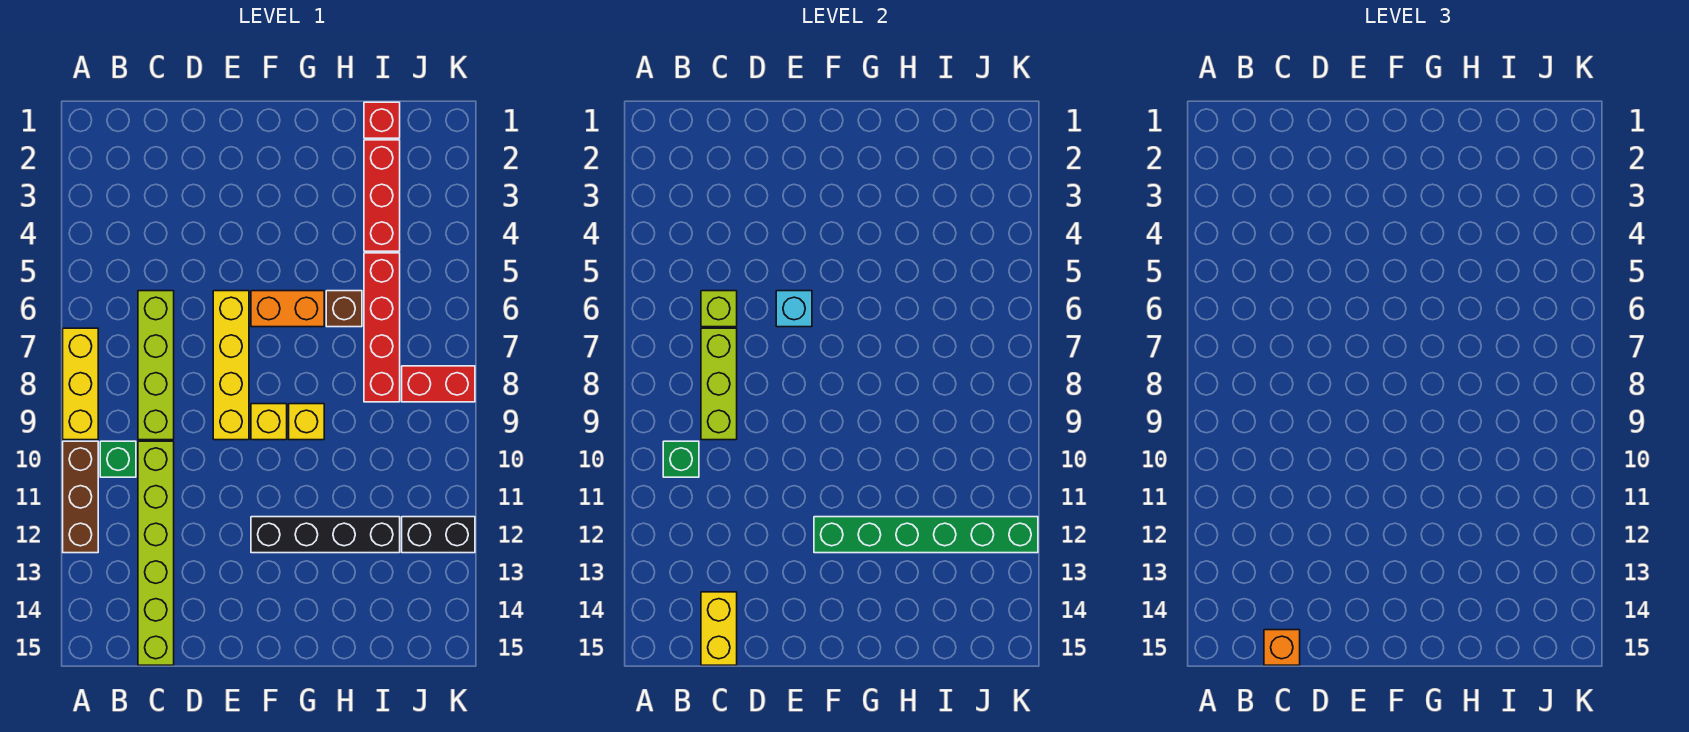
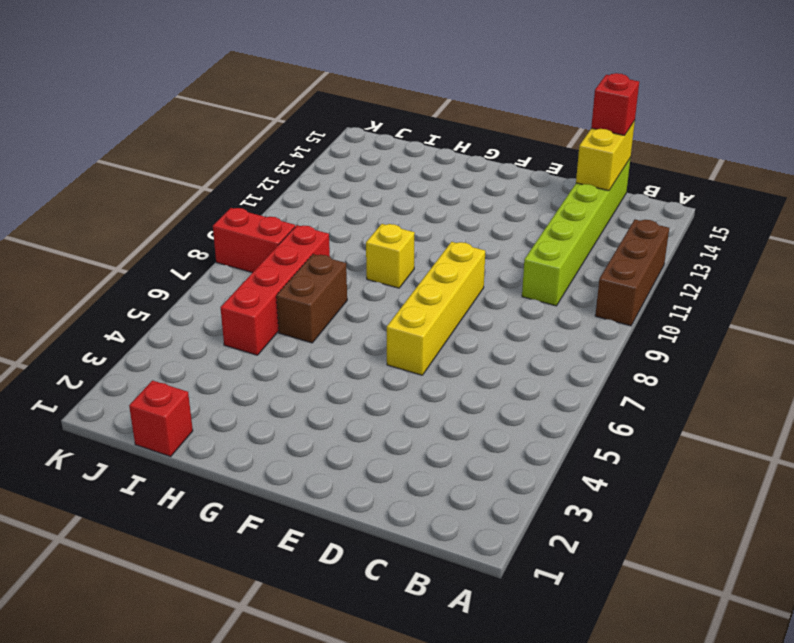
red 1x1 brick [591,73,639,135] -> orange 1x1 brick [1264,630,1300,665]
brown 1x2 brick [276,254,347,343] -> brown 1x1 brick [326,291,362,327]
none -> yellow 1x3 brick [63,328,98,440]
none -> green 1x1 brick [100,441,136,477]
none -> lime 1x4 brick [138,291,174,440]

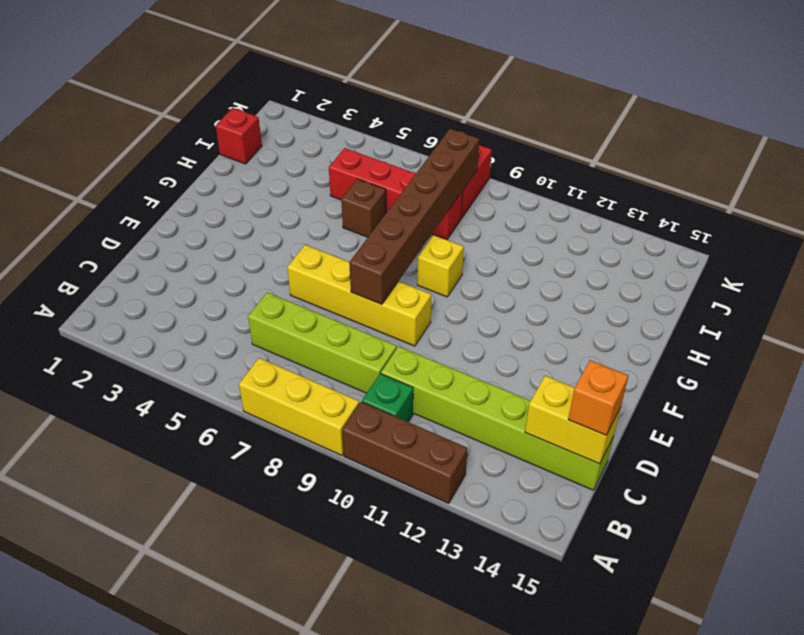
brown 1x6 brick [349,129,480,304] -> none
none -> orange 1x2 brick [251,291,324,327]
none -> yellow 1x1 brick [251,404,287,440]
none -> black 1x4 brick [251,517,400,553]

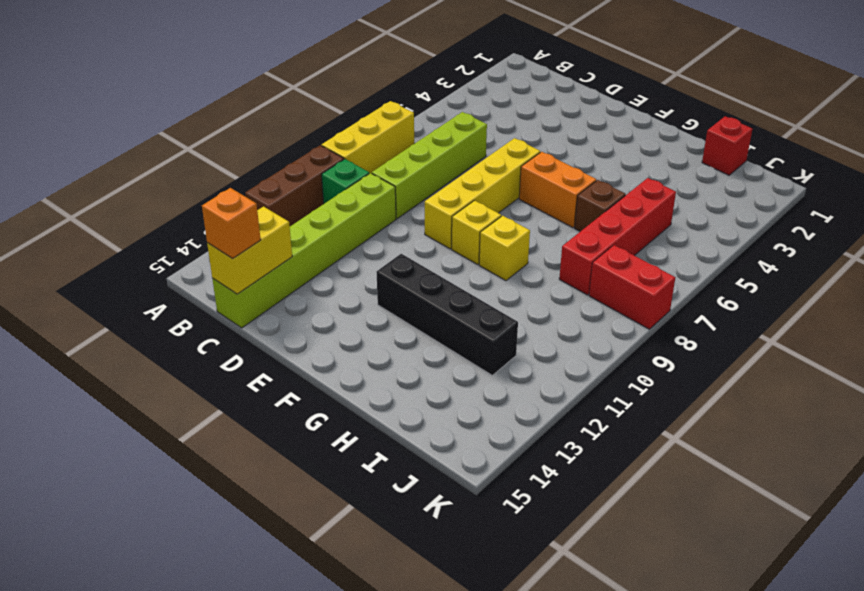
none -> red 1x3 brick [364,140,400,251]
none -> black 1x2 brick [402,517,475,553]
none -> green 1x1 brick [663,441,699,477]

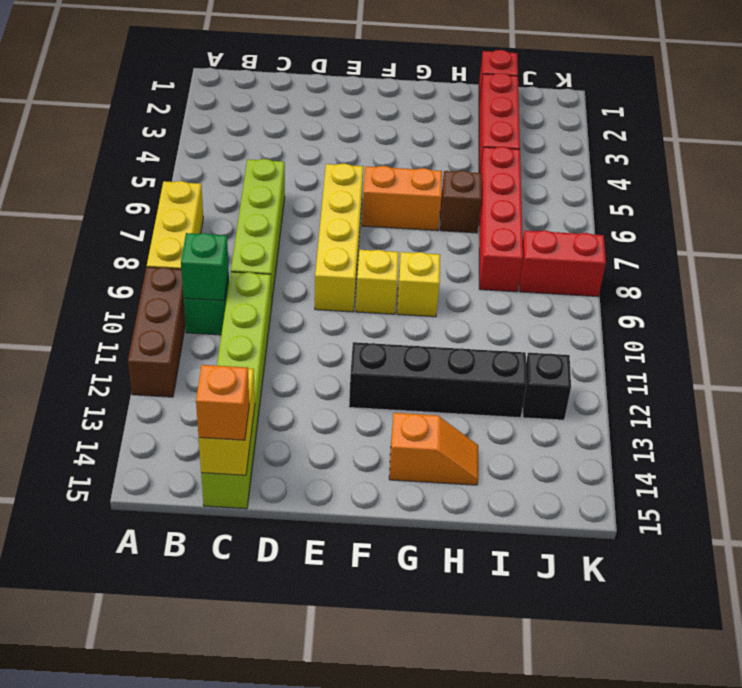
orange 1x2 slope [389,413,478,485] -> none
black 1x1 brick [523,353,571,420] -> black 1x2 brick [402,517,475,553]
none -> lime 1x1 brick [701,291,737,327]
none -> lime 1x3 brick [701,328,737,440]
none -> cyan 1x1 brick [776,291,812,327]

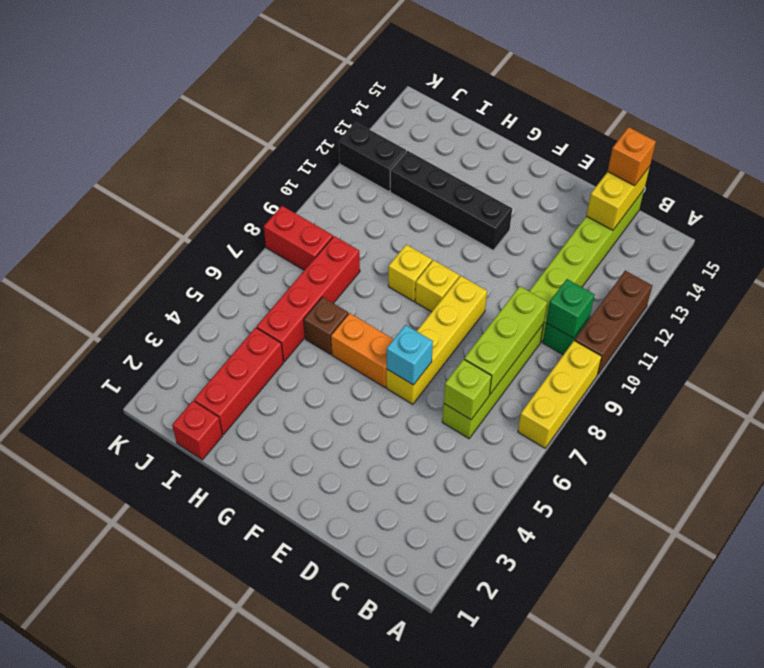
none -> green 1x6 brick [814,517,1038,553]

